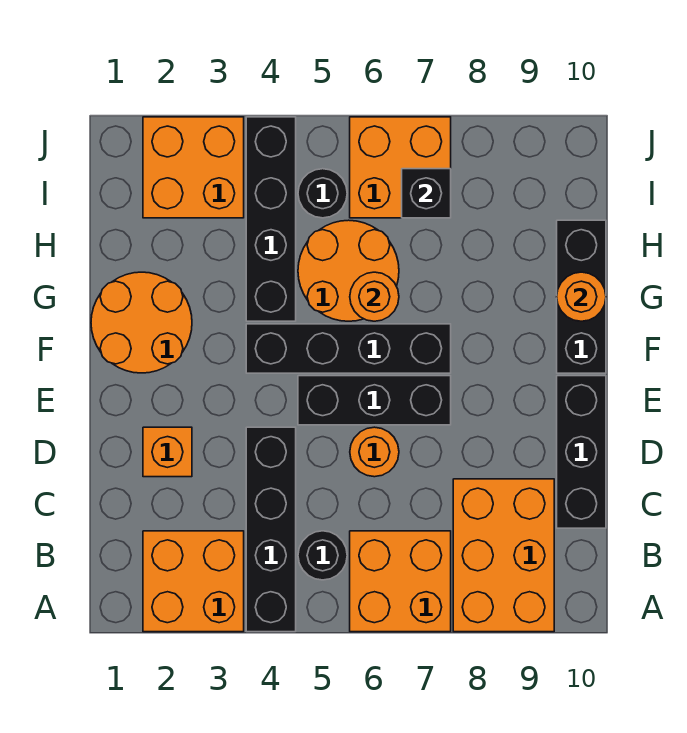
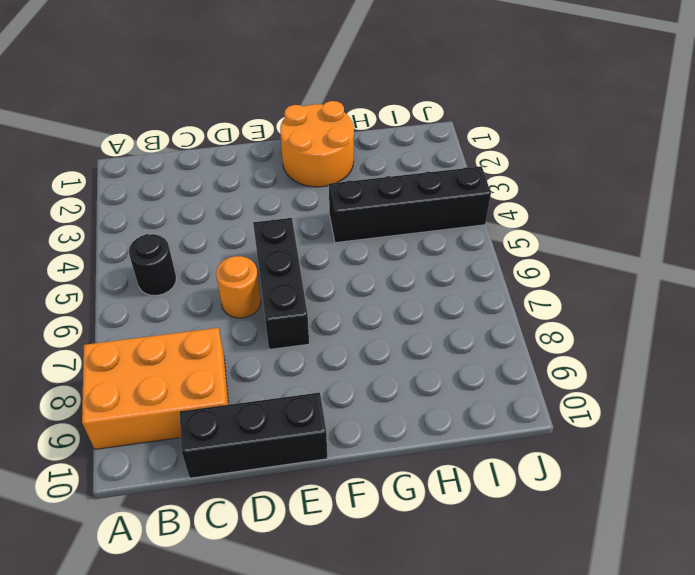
none -> orange 2x2 brick [143,531,244,632]
none -> black 1x4 brick [246,427,296,632]
none -> orange 2x2 brick [350,531,451,632]

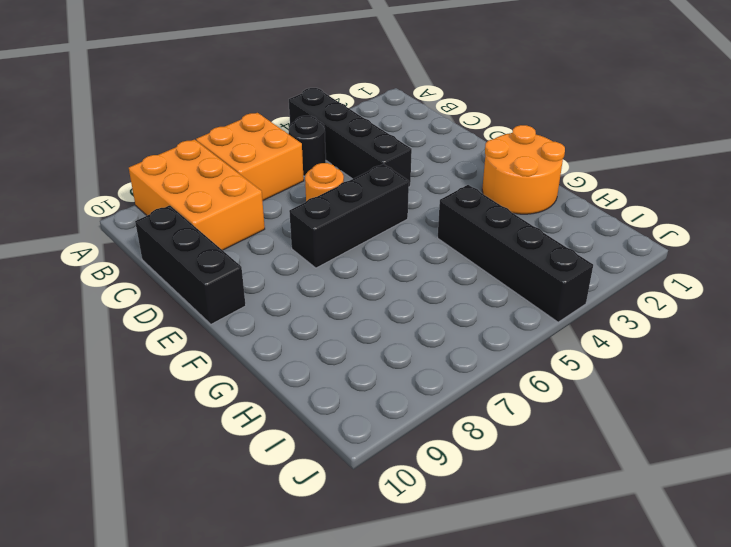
none -> orange 2x2 brick [143,531,244,632]
none -> orange 1x1 brick [143,427,192,477]
none -> black 1x4 brick [246,324,451,373]

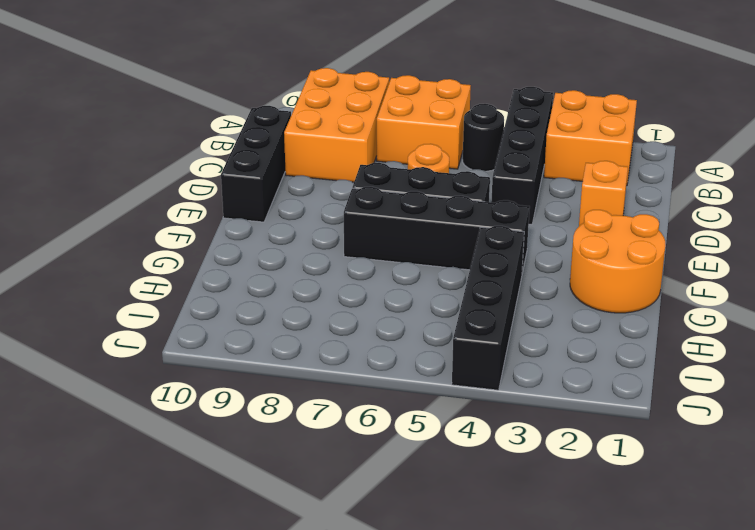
none -> black 1x3 brick [557,220,606,373]
none -> orange 2x2 round brick [298,220,399,321]
none -> orange 2x2 brick [143,117,244,218]

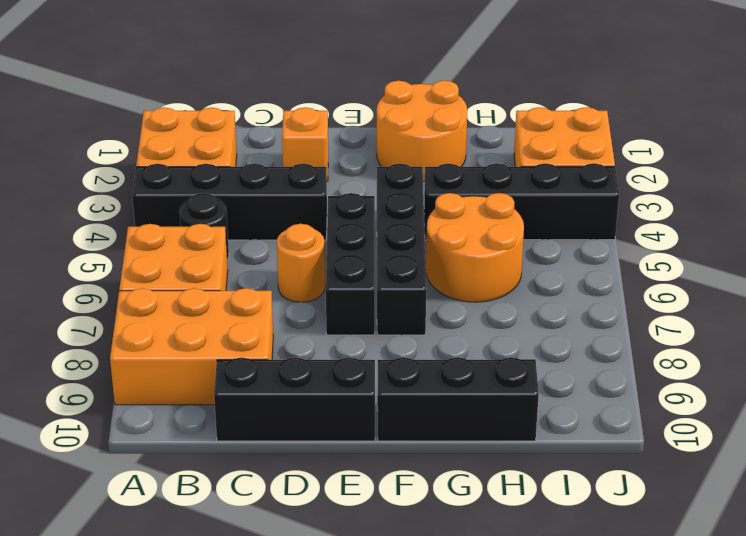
none -> black 1x1 round brick [298,169,347,218]
none -> orange 2x2 brick [350,117,451,218]
none -> orange 1x1 round brick [350,272,399,321]

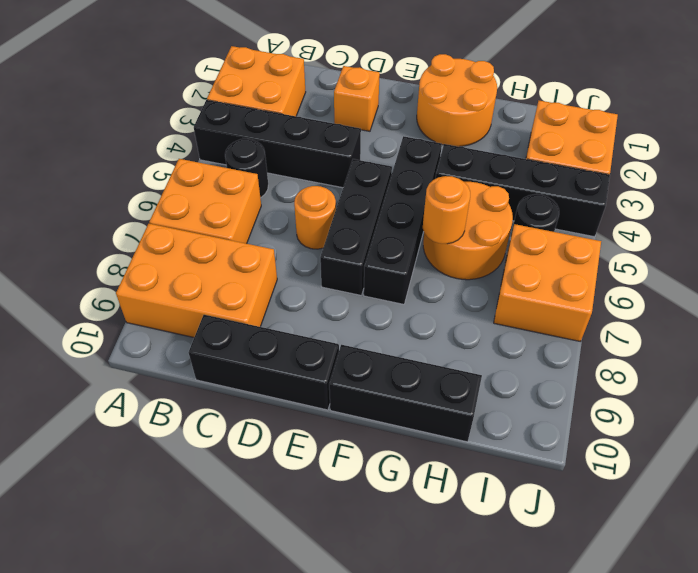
none -> orange 1x1 round brick [557,272,606,321]
none -> black 1x1 brick [402,169,451,218]

